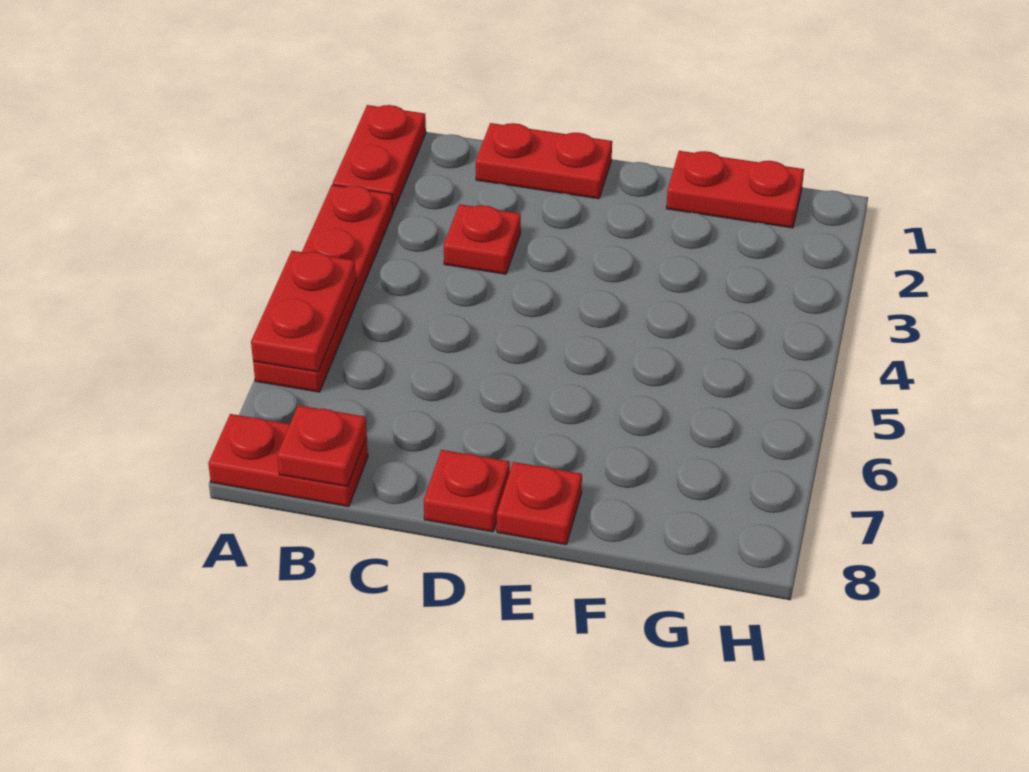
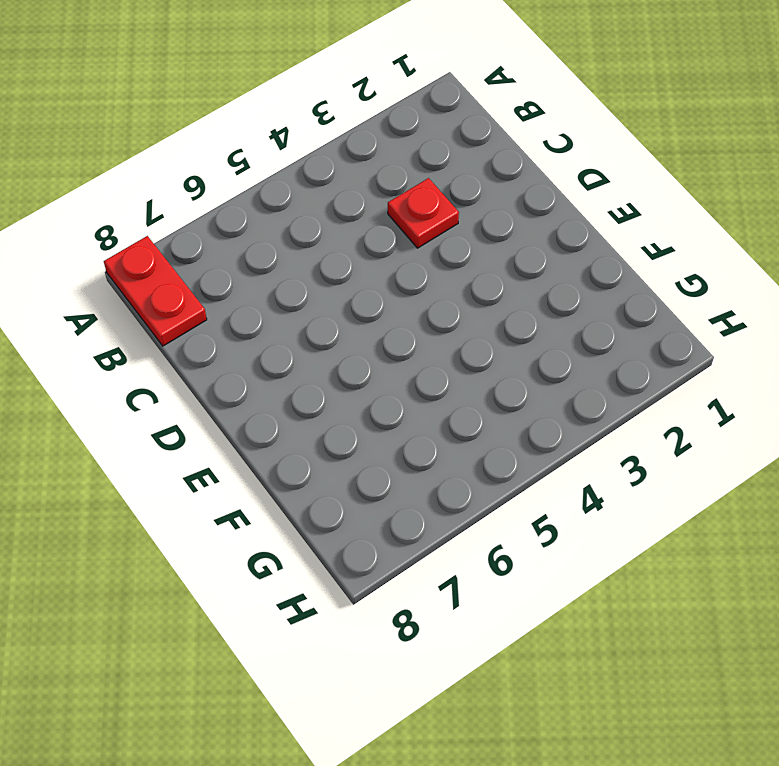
none -> red 1x2 plate [333,105,426,211]
none -> red 1x4 plate [253,185,393,392]

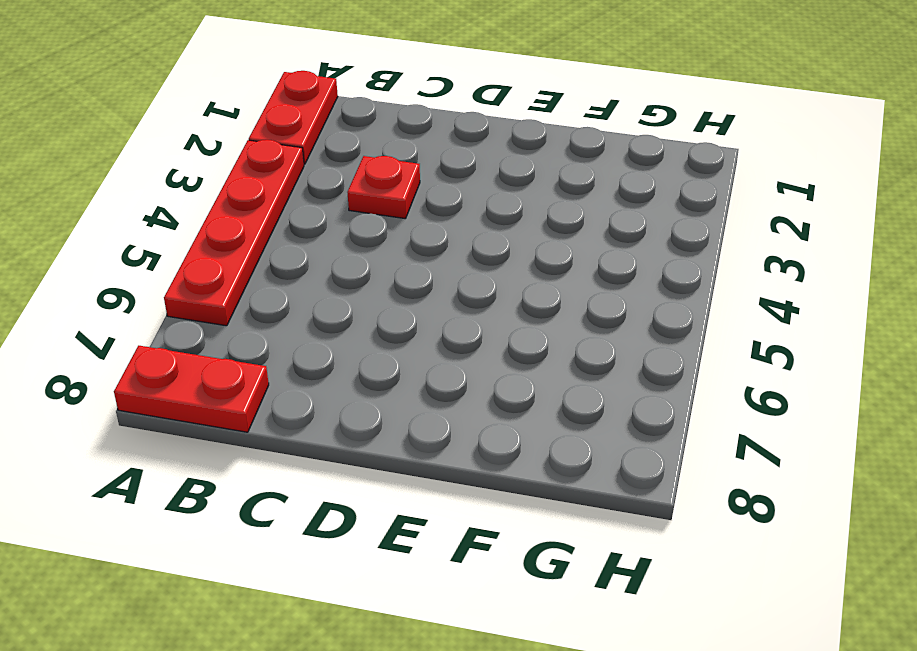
none -> red 1x2 plate [476,123,612,199]
none -> red 1x1 plate [424,450,510,532]

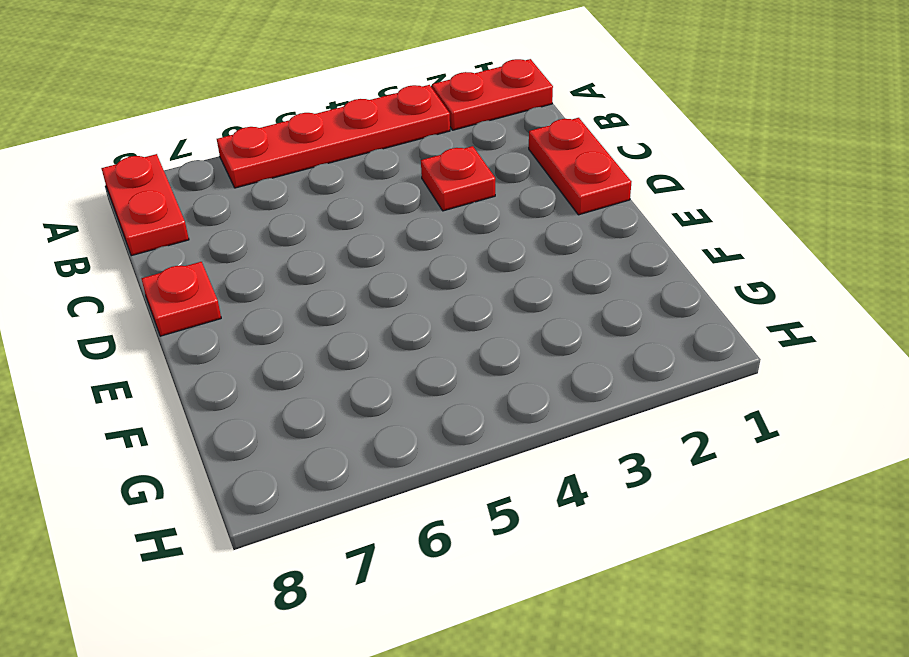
none -> red 1x1 plate [497,462,582,545]
none -> red 1x2 plate [666,151,804,228]

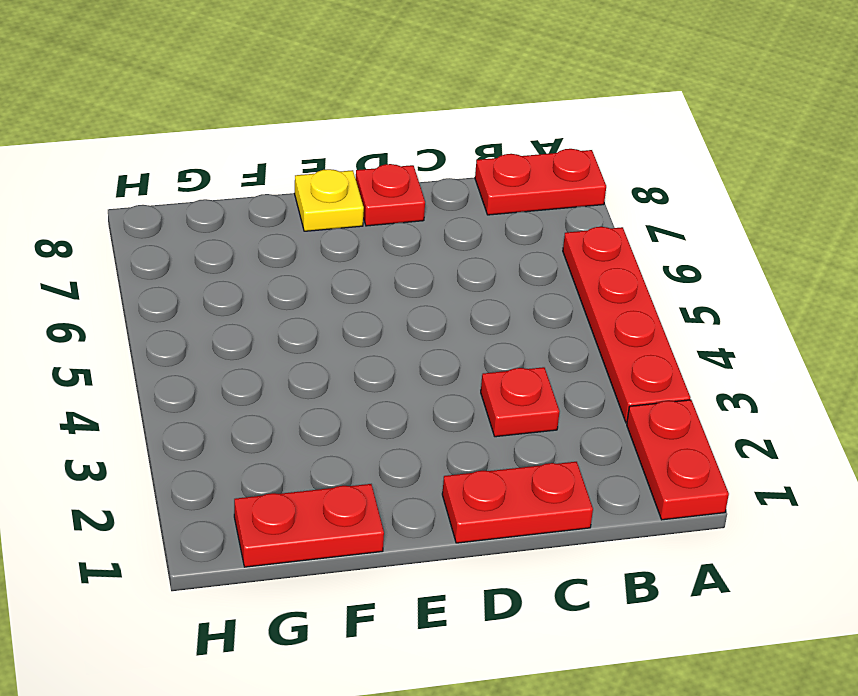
yellow 1x1 plate [295,169,364,231] -> red 1x1 plate [497,462,582,545]
none -> red 1x2 plate [251,251,356,372]
none -> red 1x1 plate [277,405,367,486]

